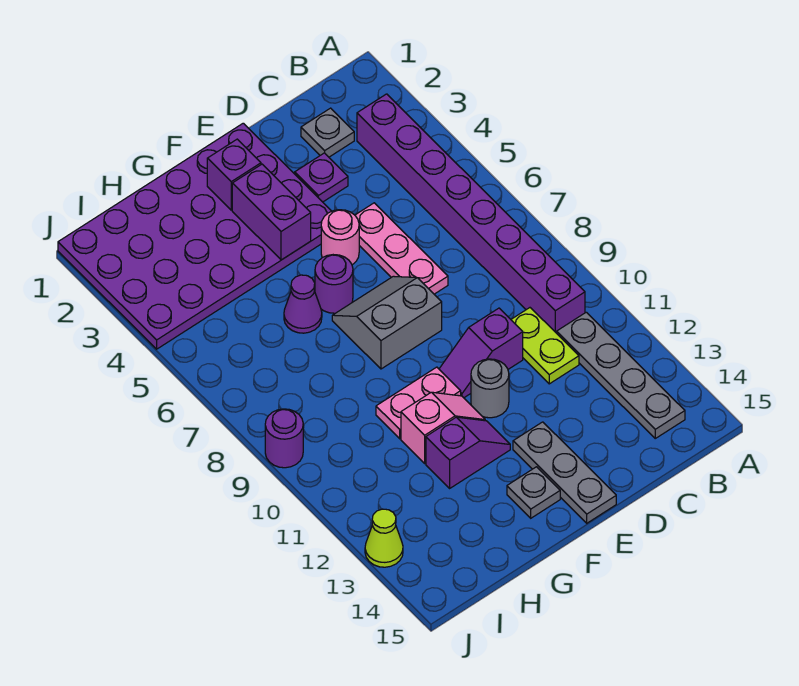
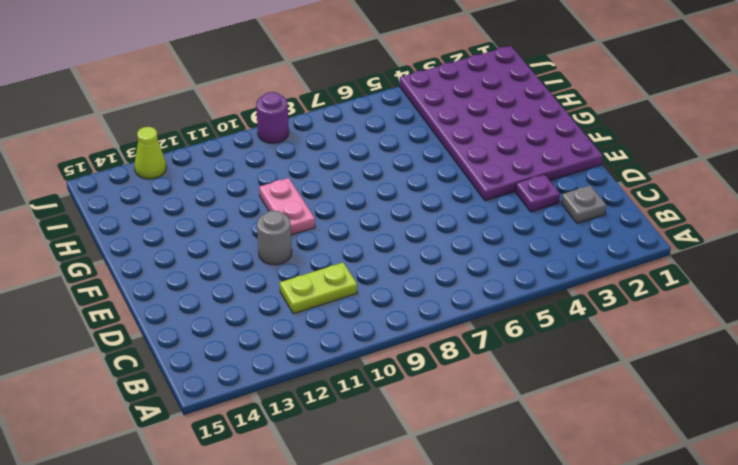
none -> purple 1x8 brick [357,94,585,333]
none -> grey 1x4 plate [557,312,685,438]
none -> pink 1x3 plate [355,203,448,294]

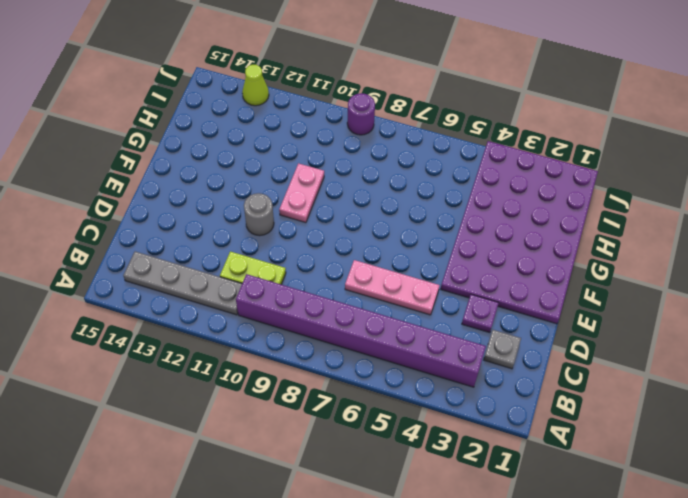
none -> purple 1x2 slope [439,308,523,398]
none -> pink 1x1 round brick [321,210,359,265]
none -> grey 2x2 slope [332,276,442,369]

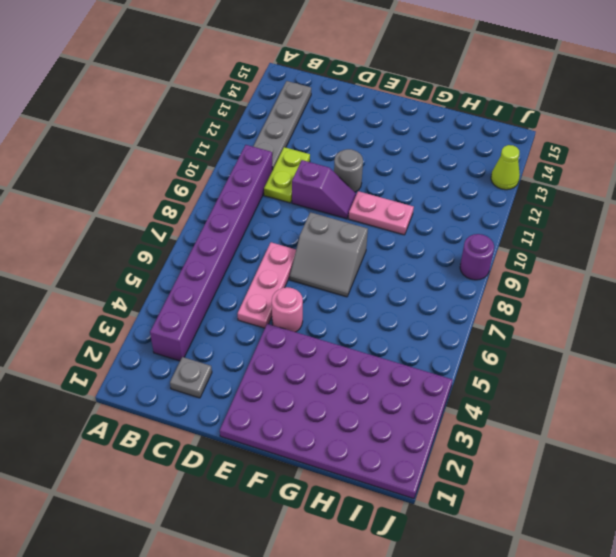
none -> purple 1x1 plate [295,153,348,202]
none -> grey 1x3 plate [513,422,616,523]
none -> purple 1x1 round brick [315,255,353,313]

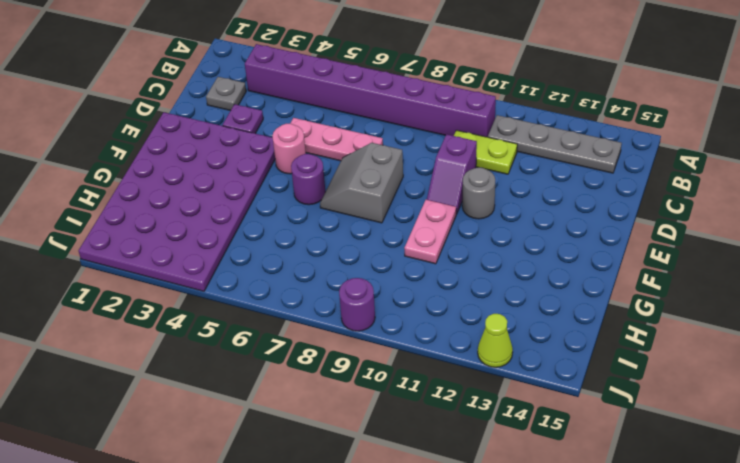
none -> grey 1x3 plate [513,422,616,523]
none -> pink 1x2 slope [401,392,485,463]
none -> purple 1x2 slope [426,417,510,488]

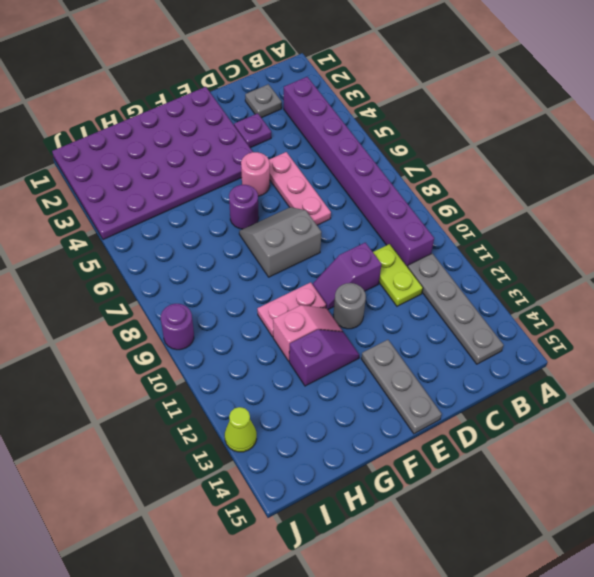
none -> grey 1x1 plate [507,467,560,518]
none -> purple 1x1 cone [284,275,322,333]
none -> purple 1x1 brick [207,139,261,210]

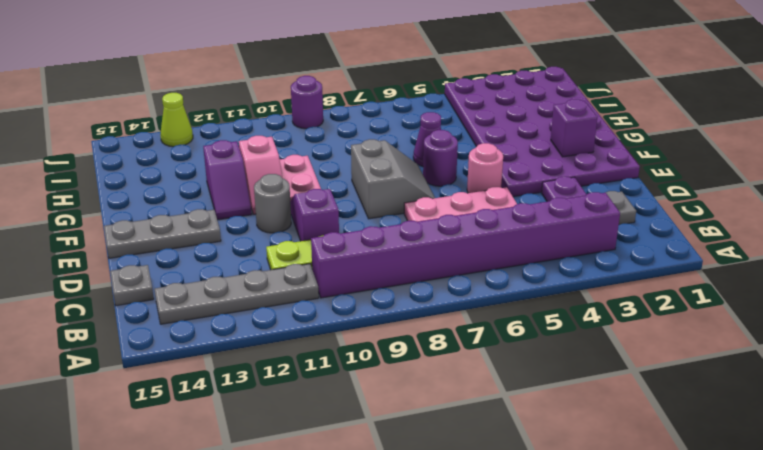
grey 1x1 plate [110,265,154,306] -> grey 1x1 plate moved to [507,467,560,518]
none -> purple 1x2 brick [232,164,311,260]

